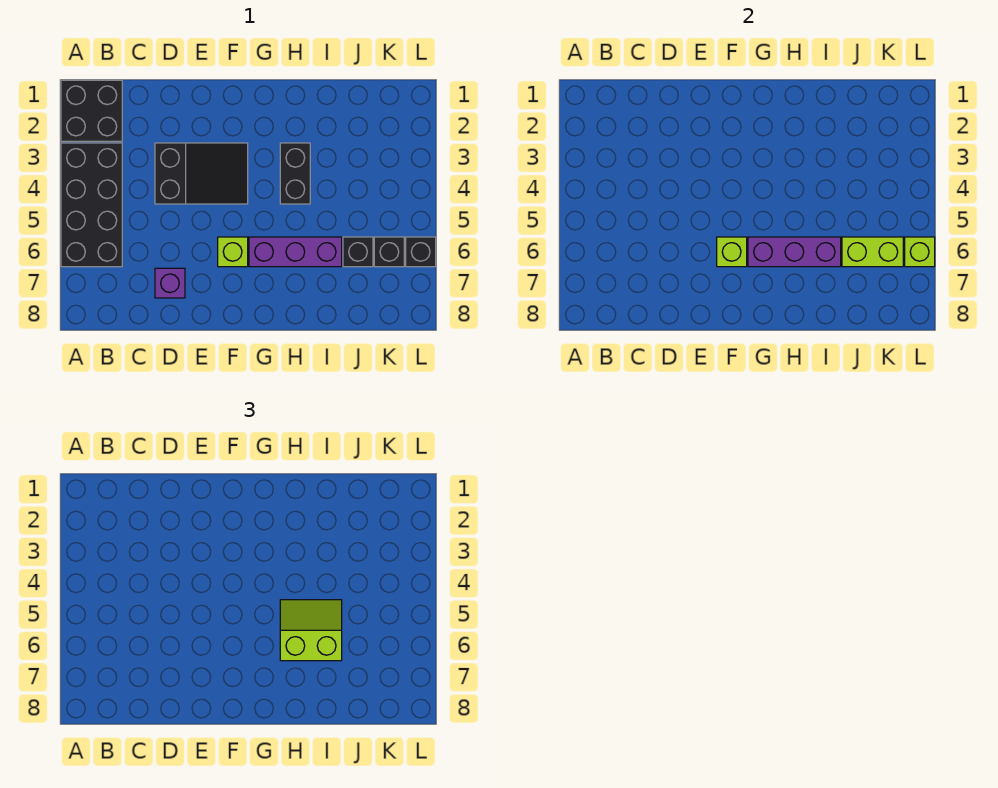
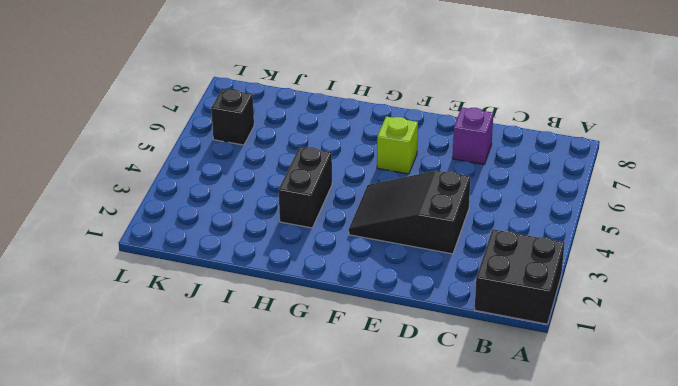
none -> black 2x4 brick [61,143,122,267]
none -> purple 1x3 brick [249,237,342,267]
none -> black 1x1 brick [343,237,373,267]

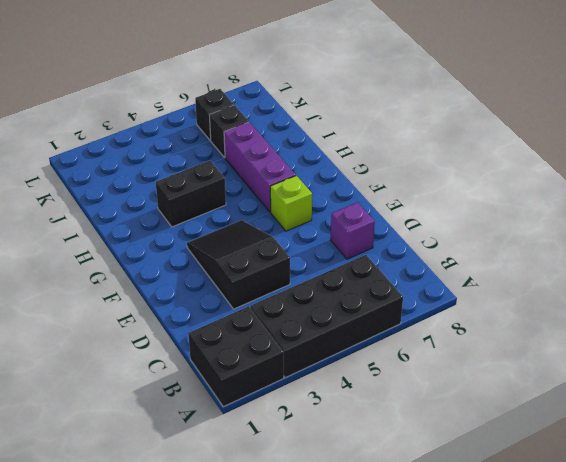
none -> black 1x1 brick [406,237,436,267]
none -> lime 1x1 brick [717,237,747,267]
none -> purple 1x3 brick [748,237,841,267]

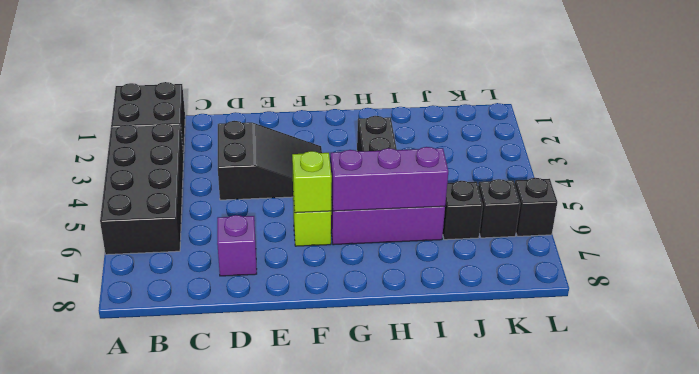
none -> lime 1x2 brick [842,237,903,267]
none -> lime 1x1 brick [905,237,935,267]
none -> lime 2x2 slope [280,600,342,661]

